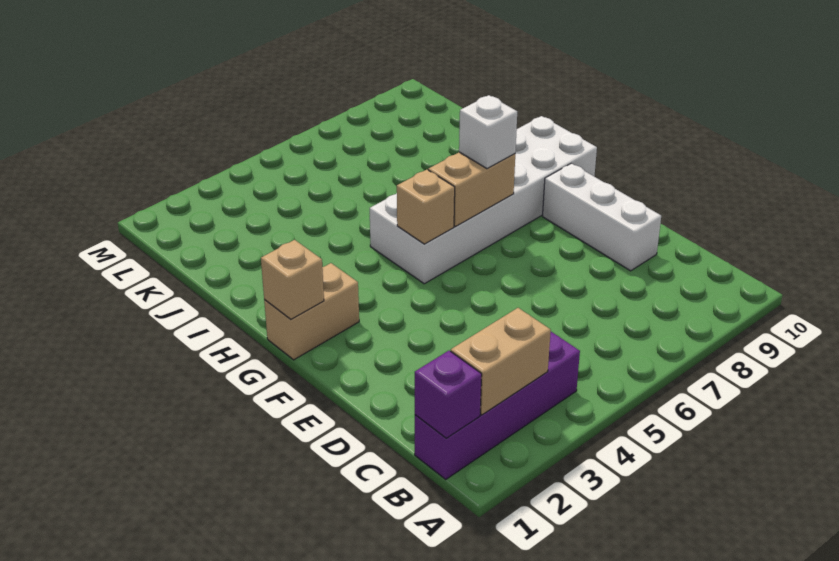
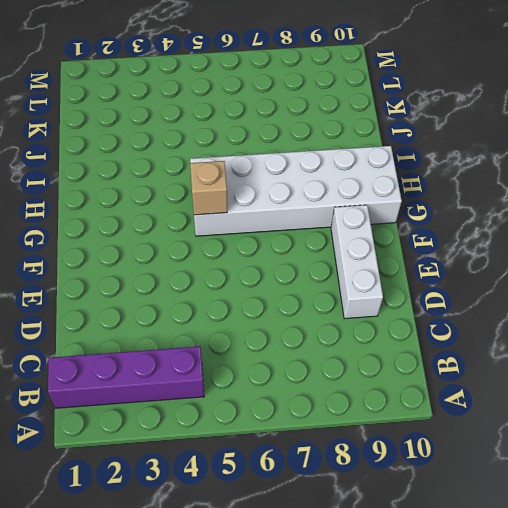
none -> tan 1x2 brick [264,263,359,360]
none -> purple 1x1 brick [415,350,482,438]

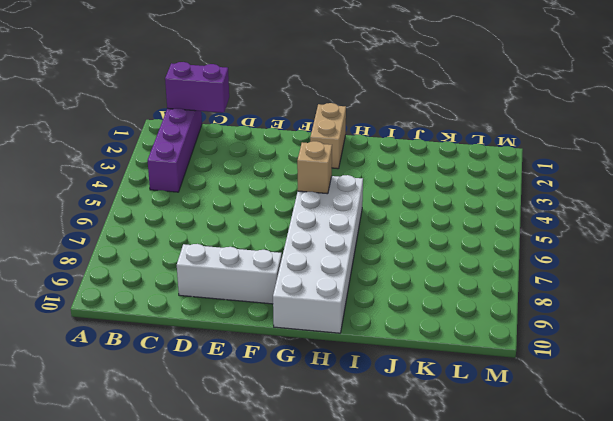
purple 1x2 brick [165,62,229,113] -> purple 1x1 brick [415,350,482,438]
none -> tan 1x2 brick [451,308,551,415]
none -> tan 1x1 brick [261,240,324,319]

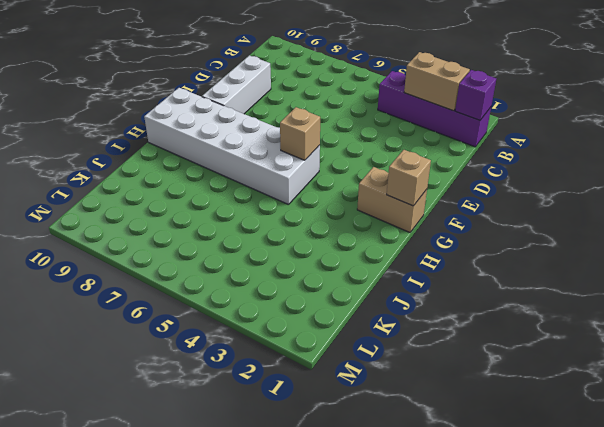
none -> tan 1x2 brick [428,152,515,227]
none -> white 1x1 brick [459,95,517,169]

